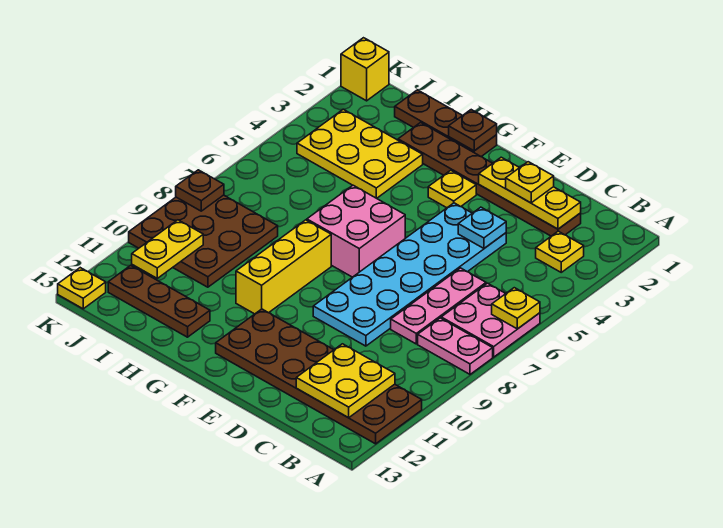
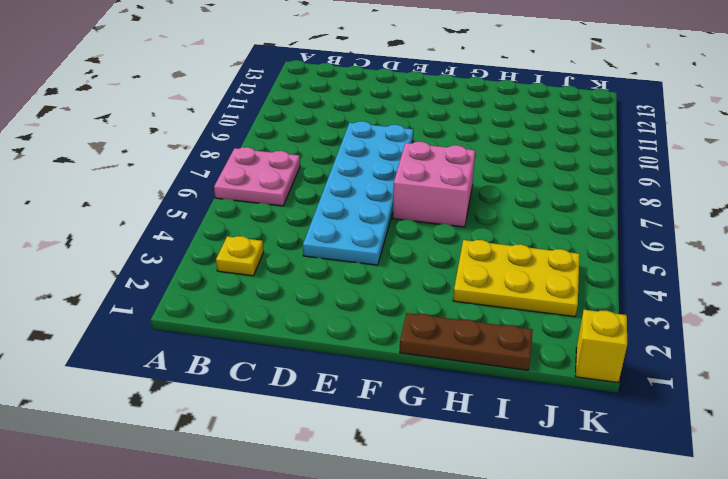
none -> pink 1x2 plate [418,318,493,374]
none -> brown 2x6 plate [216,309,422,444]
none -> brown 1x6 plate [398,123,581,236]

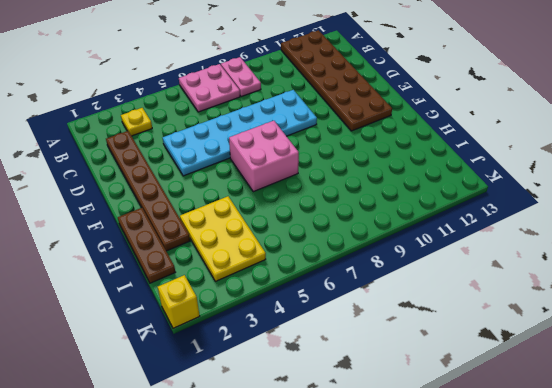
none -> pink 1x3 plate [391,268,486,344]
none -> yellow 1x1 plate [428,170,476,208]
none -> yellow 1x3 brick [236,220,331,314]

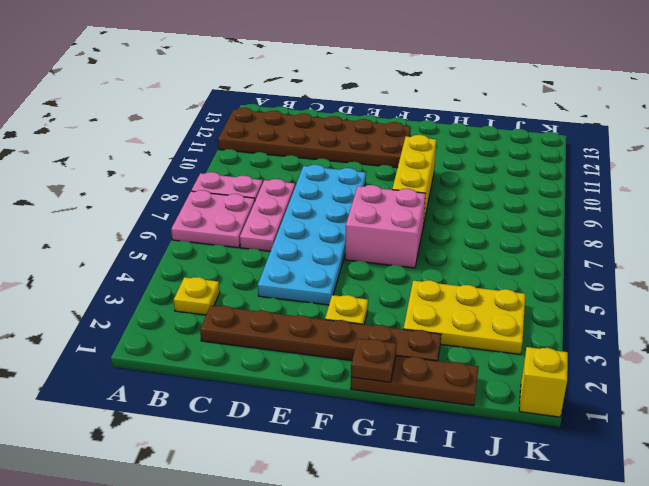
none -> brown 1x3 plate [108,265,210,337]
none -> brown 3x3 plate [129,195,278,287]
none -> yellow 1x1 plate [58,268,106,309]

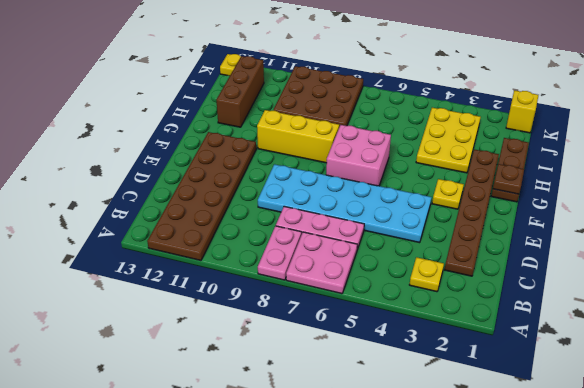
brown 1x3 brick [216,56,264,127] -> brown 1x3 plate [108,265,210,337]
none -> yellow 1x1 plate [492,288,540,329]
none -> yellow 2x2 plate [296,344,395,418]
none -> yellow 1x3 plate [479,157,581,229]

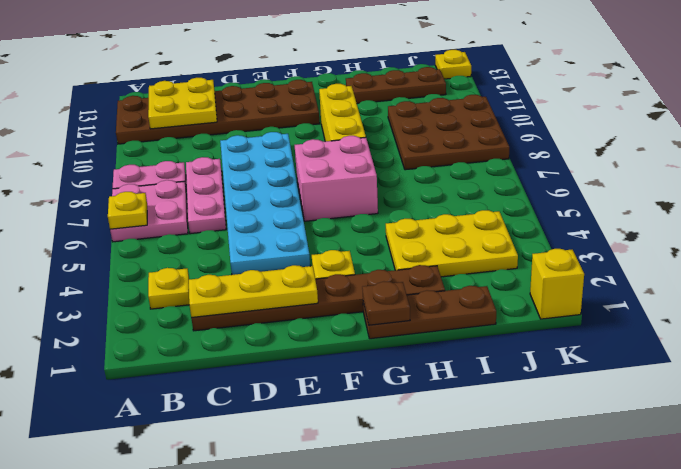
none -> cyan 1x1 plate [458,207,506,248]
none -> yellow 1x2 plate [132,220,203,278]
none -> brown 1x1 plate [176,170,224,211]

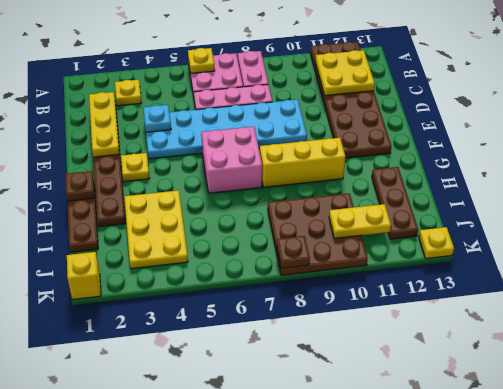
none -> yellow 1x1 plate [506,162,554,203]

